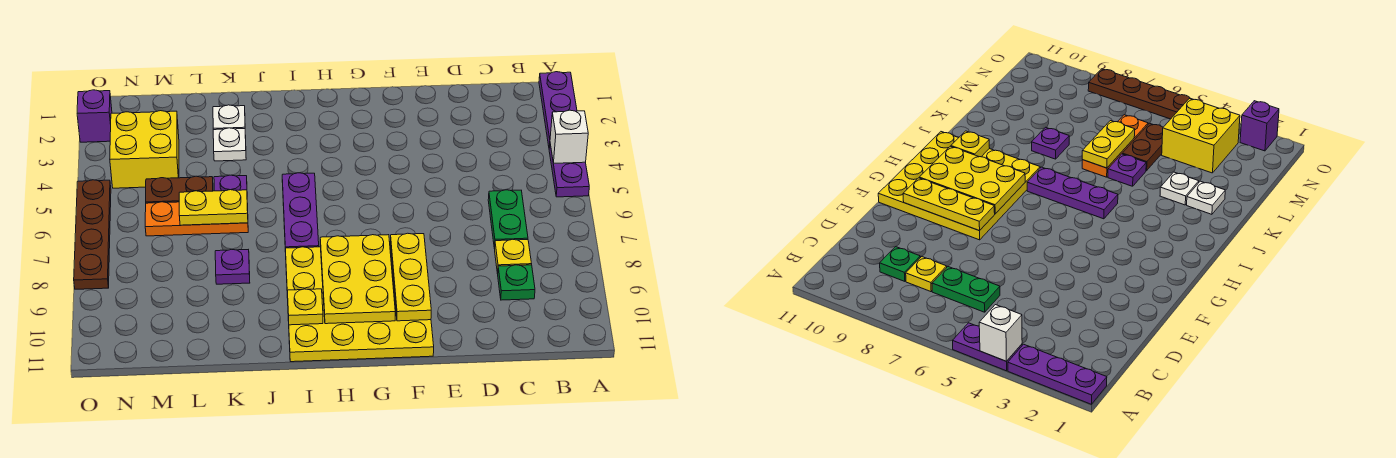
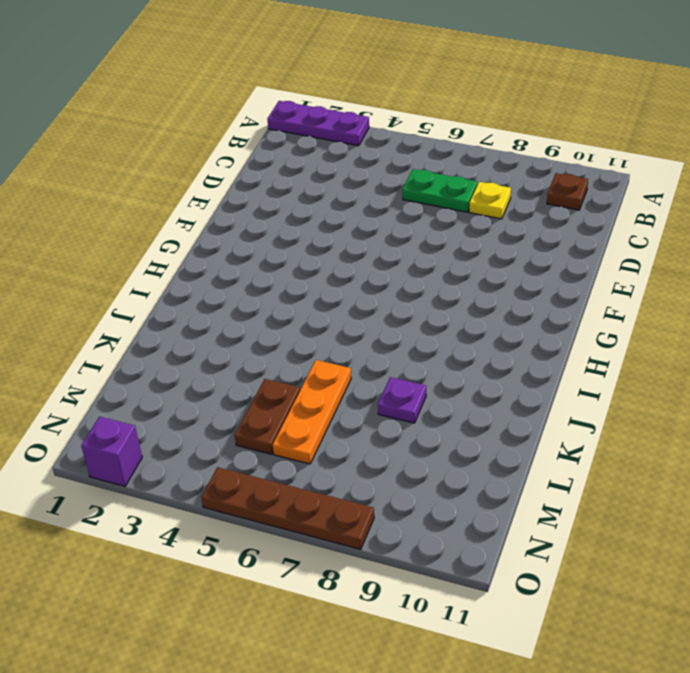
brown 1x1 plate [547,173,588,210] -> none
none -> purple 1x2 plate [549,144,589,197]
none -> green 1x1 plate [498,265,535,300]
none -> yellow 4x4 plate [285,245,434,362]

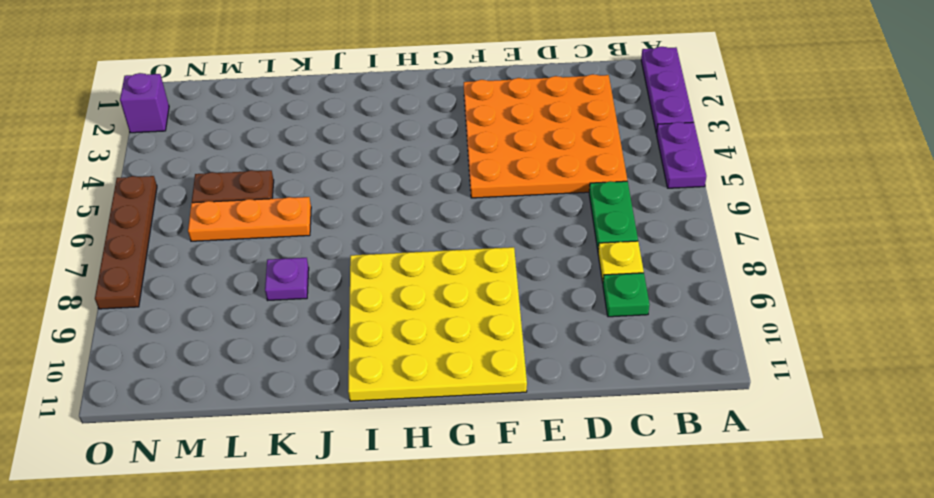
orange 4x4 plate [464,74,627,198] -> none
none -> purple 1x3 plate [282,173,319,252]
none -> white 1x1 plate [213,105,245,130]
none -> white 1x1 plate [213,128,246,161]

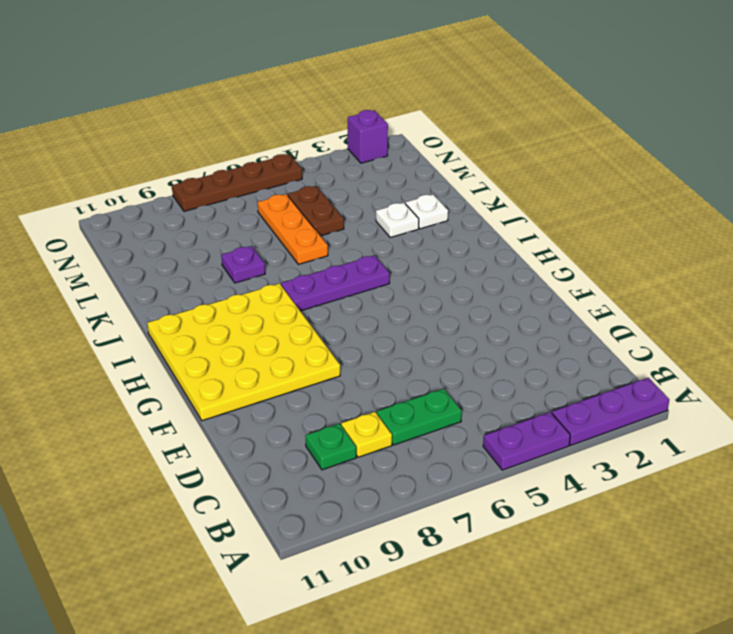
none -> purple 1x1 plate [214,175,248,204]
none -> yellow 2x2 brick [110,111,179,188]
none -> white 1x1 brick [550,110,588,163]

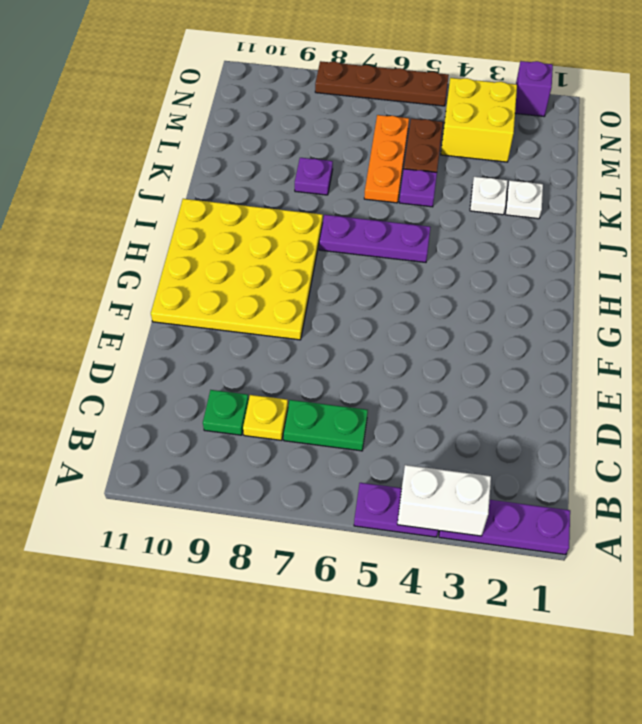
white 1x2 brick [397,465,491,536] -> white 1x1 brick [550,110,588,163]
none -> yellow 1x3 plate [390,233,431,321]
none -> yellow 2x3 plate [320,235,395,324]
none -> yellow 1x1 plate [287,289,323,325]

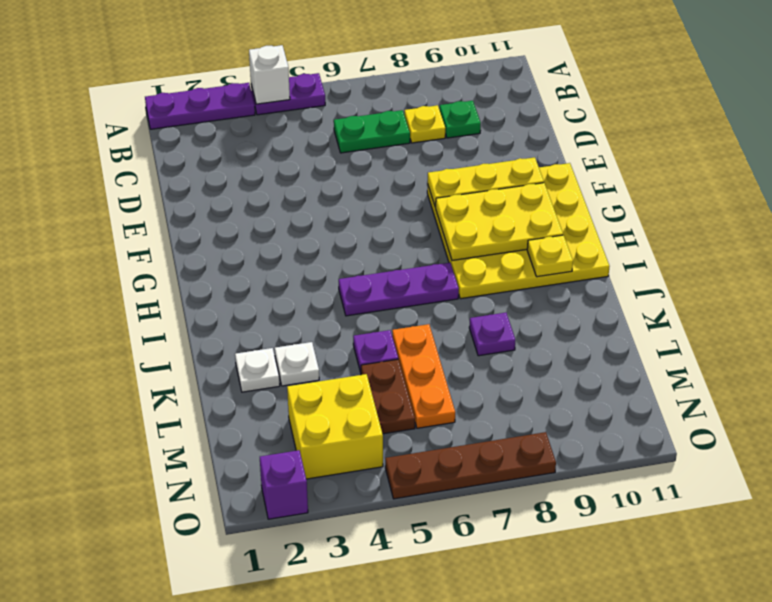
none -> yellow 1x2 plate [179,190,248,225]

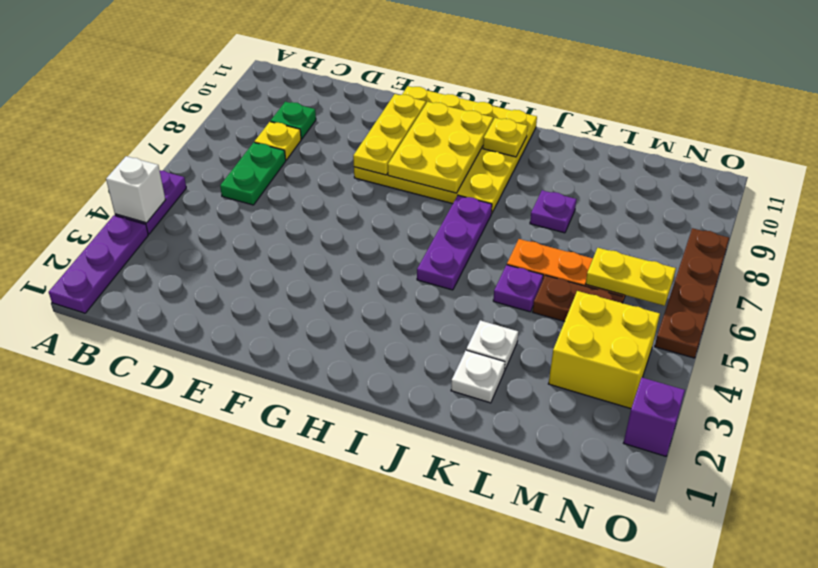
yellow 1x2 plate [586,248,676,306] -> yellow 1x2 plate moved to [179,190,248,225]

